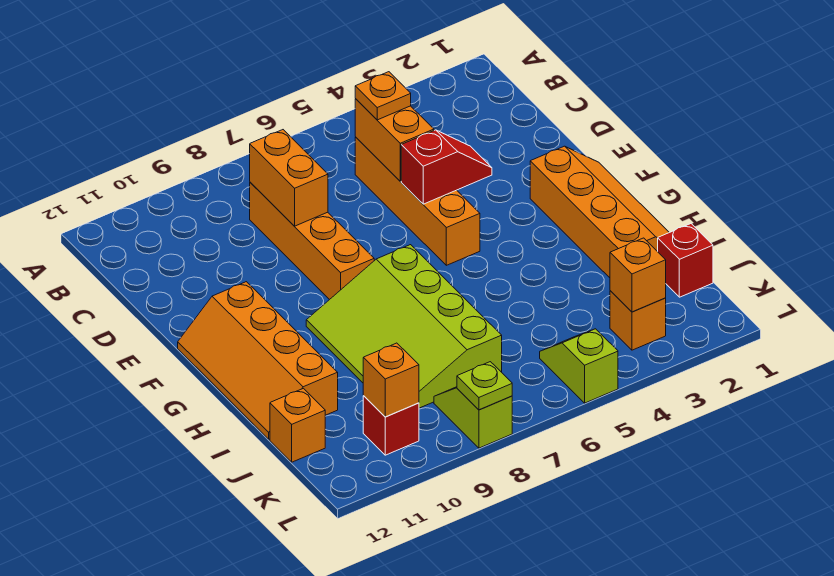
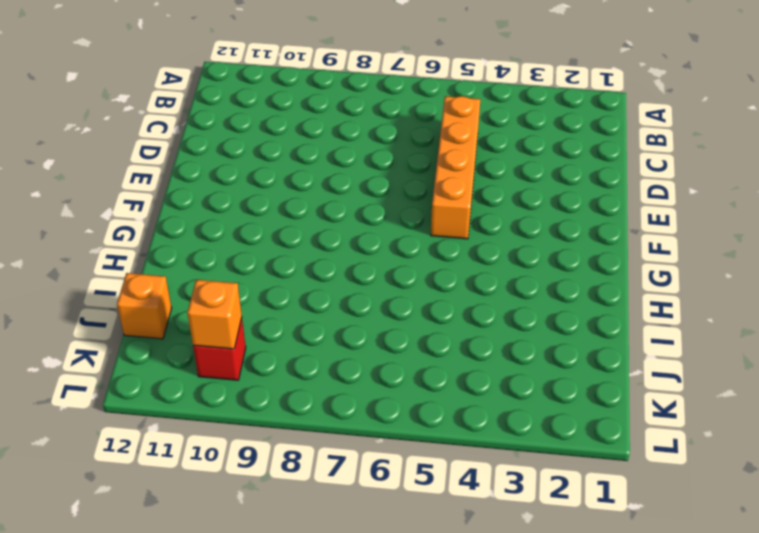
none -> orange 1x4 brick [250,182,374,300]
none -> orange 2x4 slope [530,146,669,278]
none -> orange 2x4 slope [178,282,338,439]

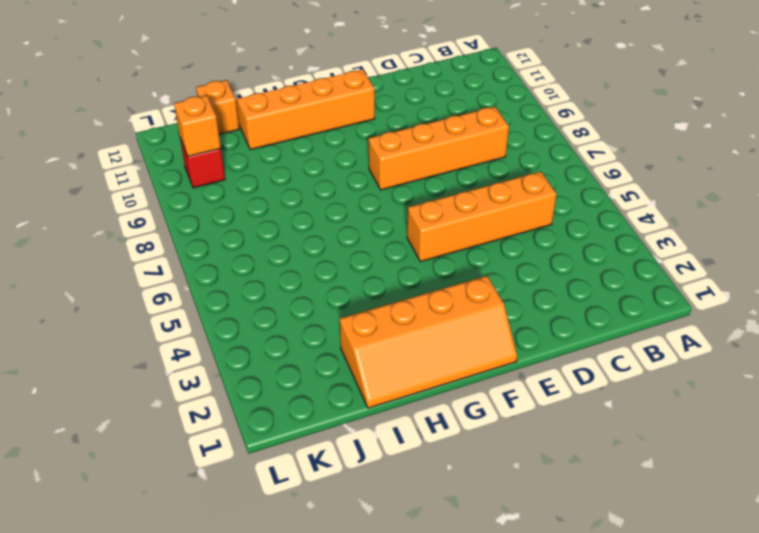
none -> lime 3x4 slope [306,245,502,408]
none -> red 1x1 brick [658,224,713,297]
none -> orange 1x1 brick [610,291,666,350]

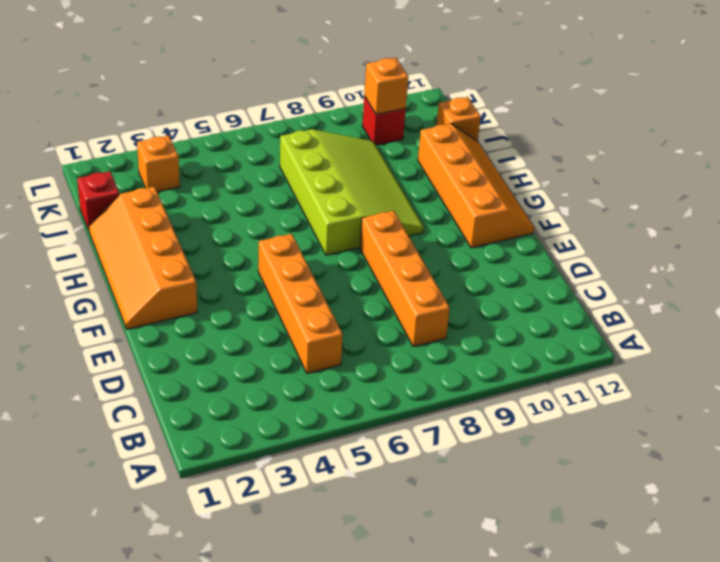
none -> lime 1x2 slope [540,329,618,403]
none -> lime 1x2 slope [434,387,512,448]
none -> orange 1x2 brick [355,99,434,181]

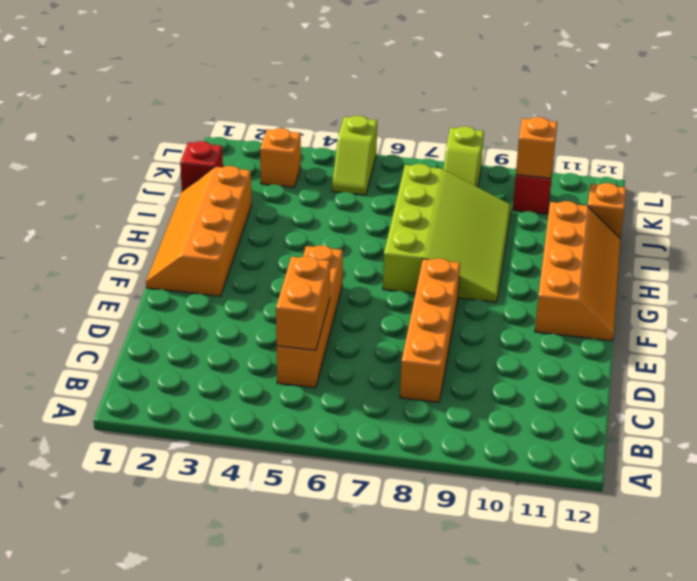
none -> orange 1x2 brick [250,130,328,226]
none -> red 1x2 slope [401,130,492,204]
none -> orange 1x1 brick [610,238,666,312]

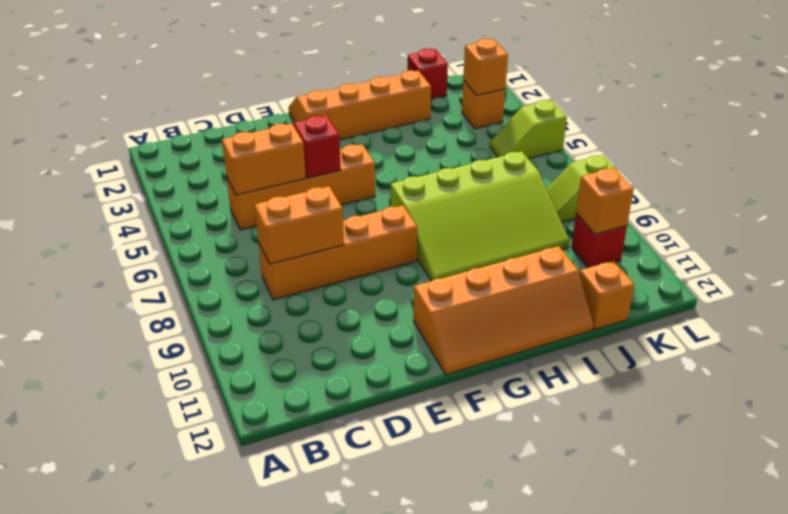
none -> lime 1x1 plate [457,362,512,410]
none -> orange 1x1 plate [355,72,411,120]

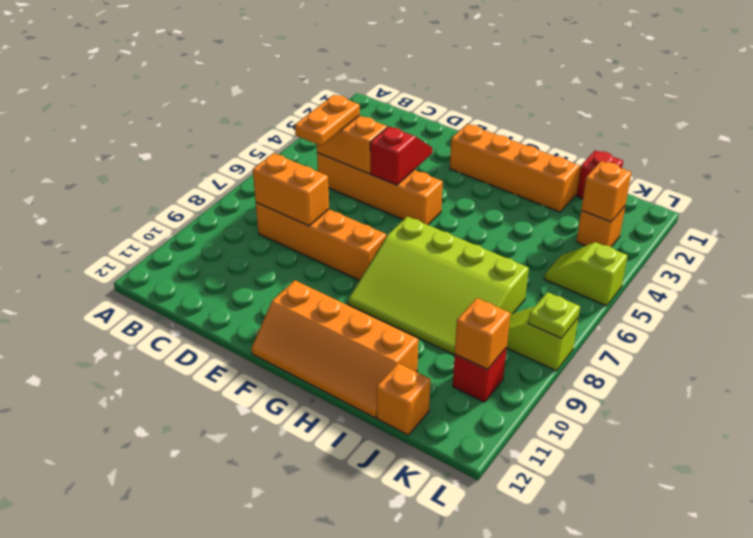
orange 1x2 plate [295,95,360,146] -> orange 1x1 plate [355,72,411,120]

